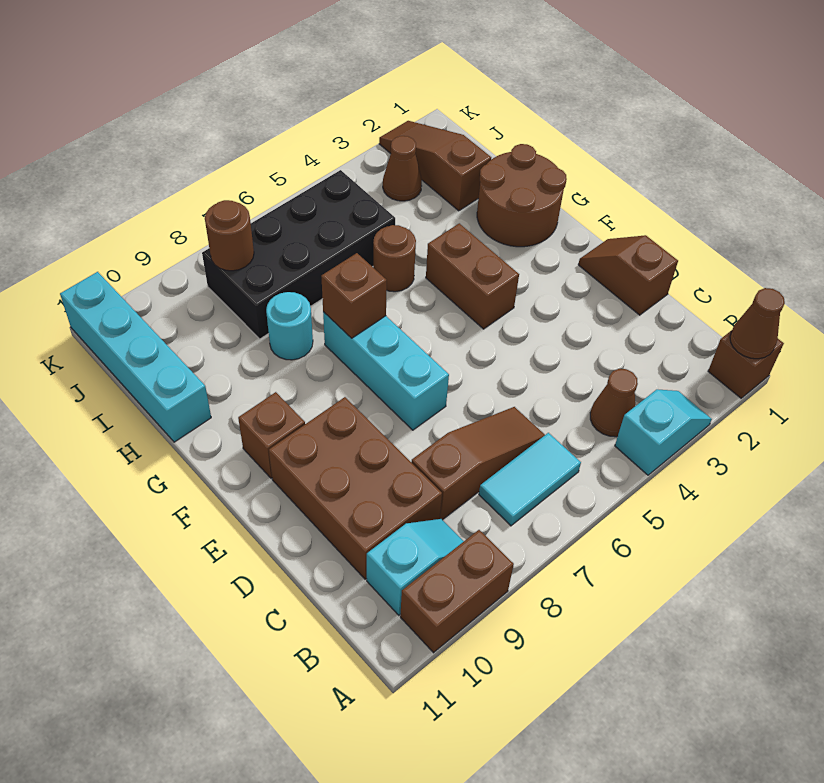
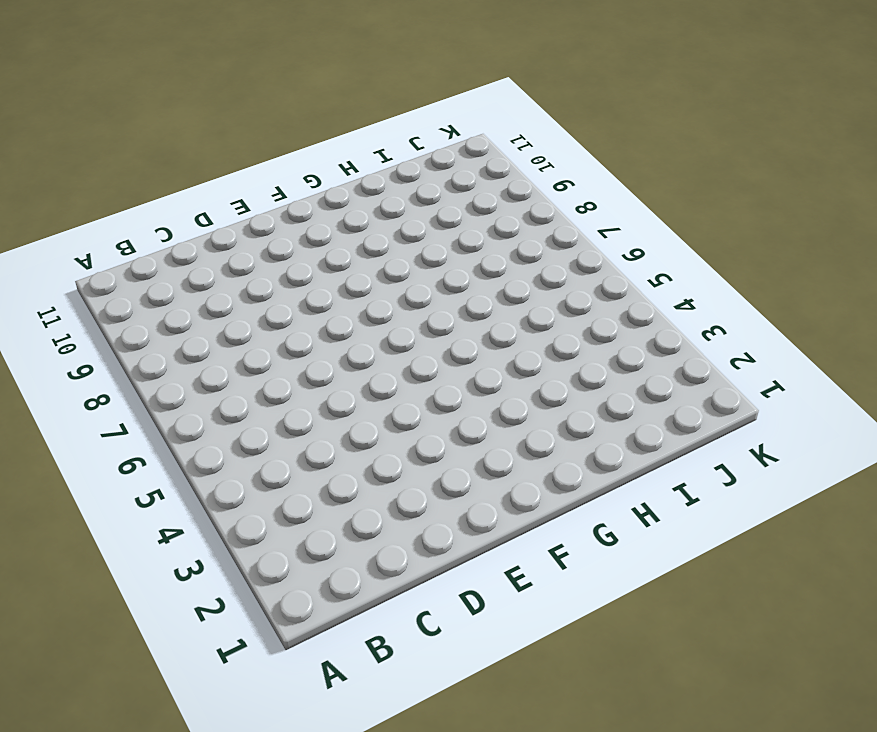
none -> brown 1x1 brick [708,330,784,398]
none -> cyan 1x2 slope [615,389,712,475]
none -> brown 1x2 brick [400,530,514,653]

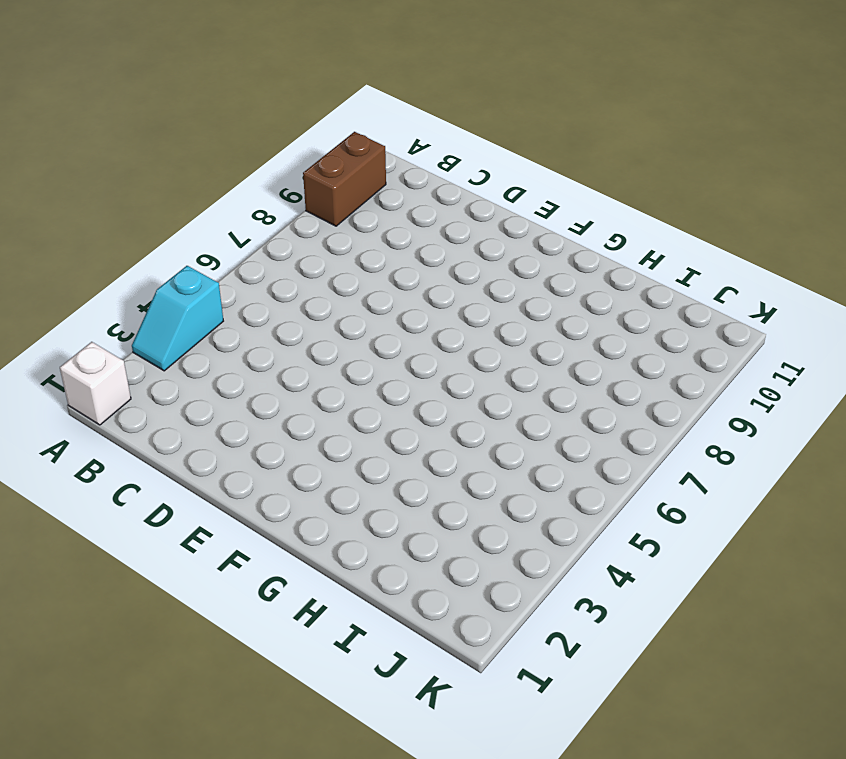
white 1x1 brick [60,342,131,425] -> brown 1x1 brick [708,330,784,398]
none -> brown 1x1 cone [590,369,638,437]
none -> cyan 1x2 tile [479,433,581,526]
none -> cyan 1x2 slope [367,519,464,615]

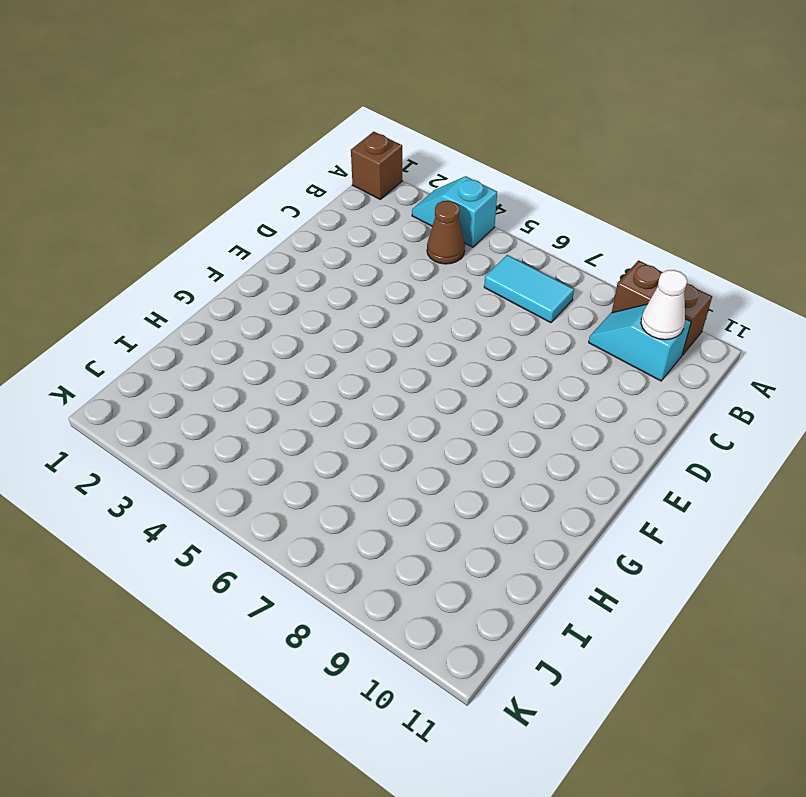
white 1x1 cone [641,270,687,340] -> none
none -> brown 1x3 slope [411,407,545,520]
none -> brown 2x3 brick [269,397,442,579]
none -> brown 1x2 slope [578,235,678,315]

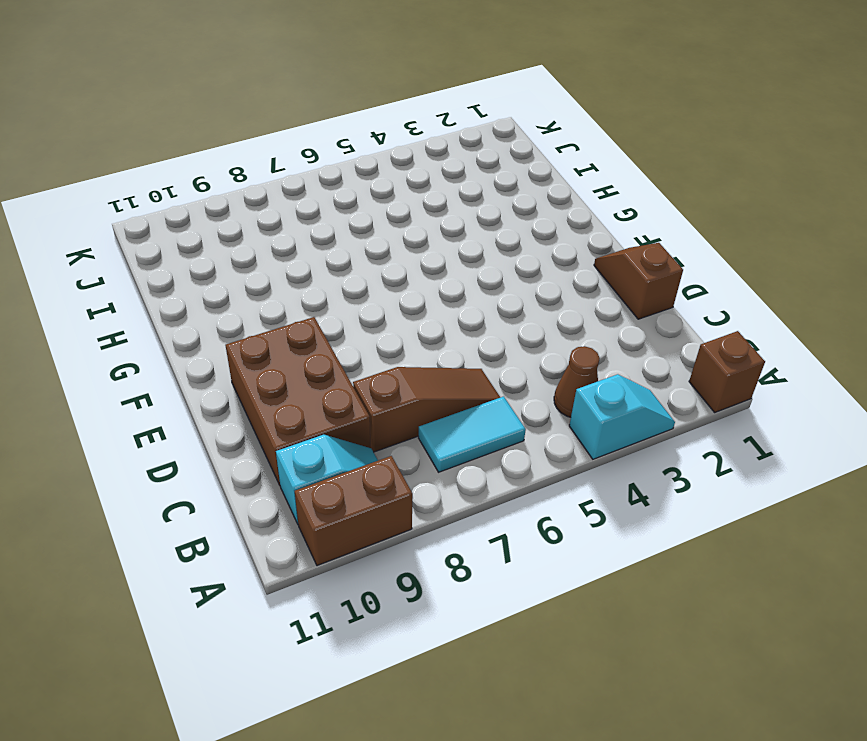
none -> cyan 1x3 brick [323,312,449,430]
none -> brown 1x2 brick [426,223,519,329]
none -> brown 1x1 brick [238,392,305,478]

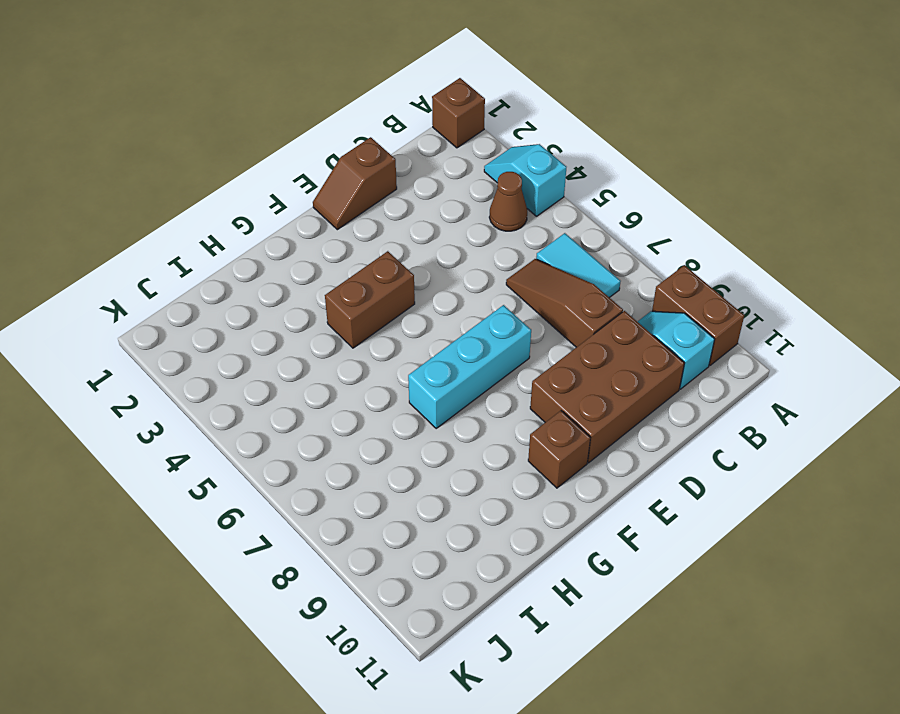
none -> brown 2x2 round brick [477,144,567,247]
none -> brown 1x1 round brick [373,225,416,292]
none -> cyan 1x1 round brick [266,292,313,360]

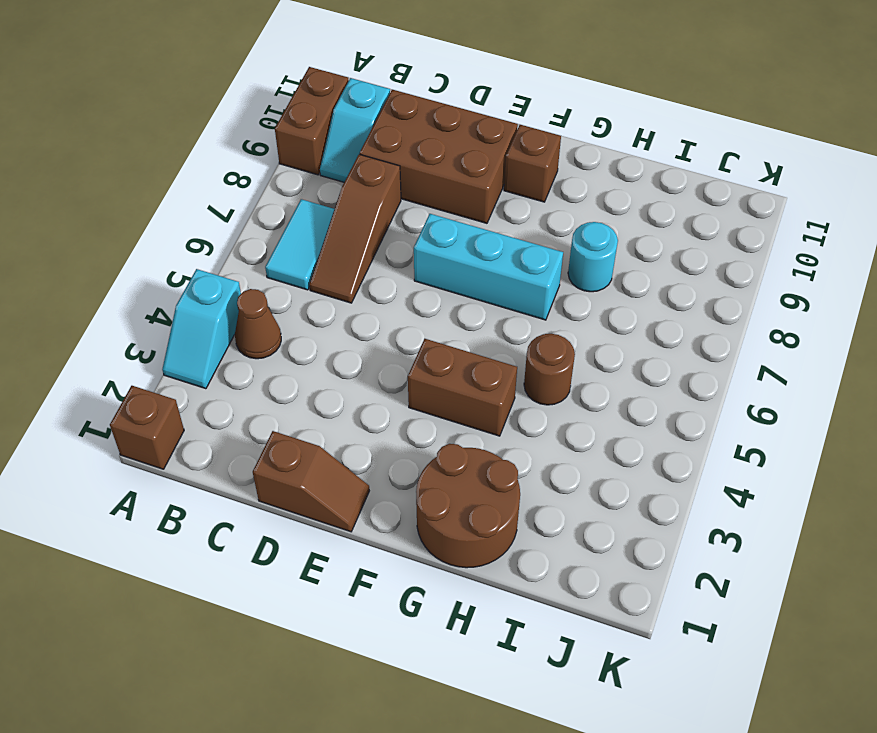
none -> cyan 1x4 brick [60,272,211,442]
none -> brown 1x3 slope [379,121,491,211]
none -> black 2x4 brick [202,170,395,339]

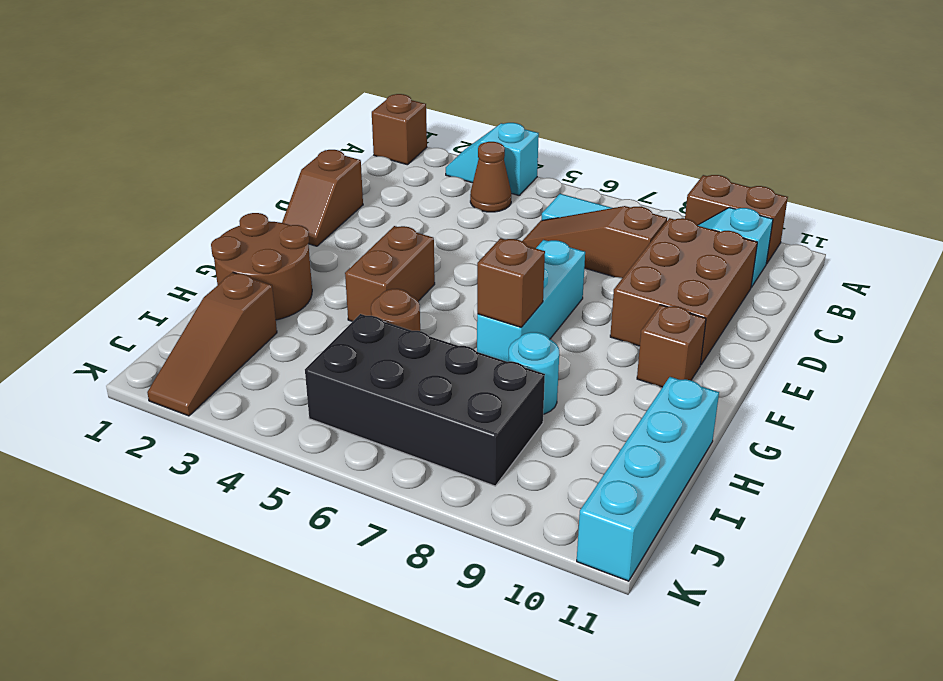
none -> brown 1x1 cone [383,136,422,201]
none -> brown 1x1 cone [730,288,785,359]
none -> brown 1x1 round brick [205,200,254,271]

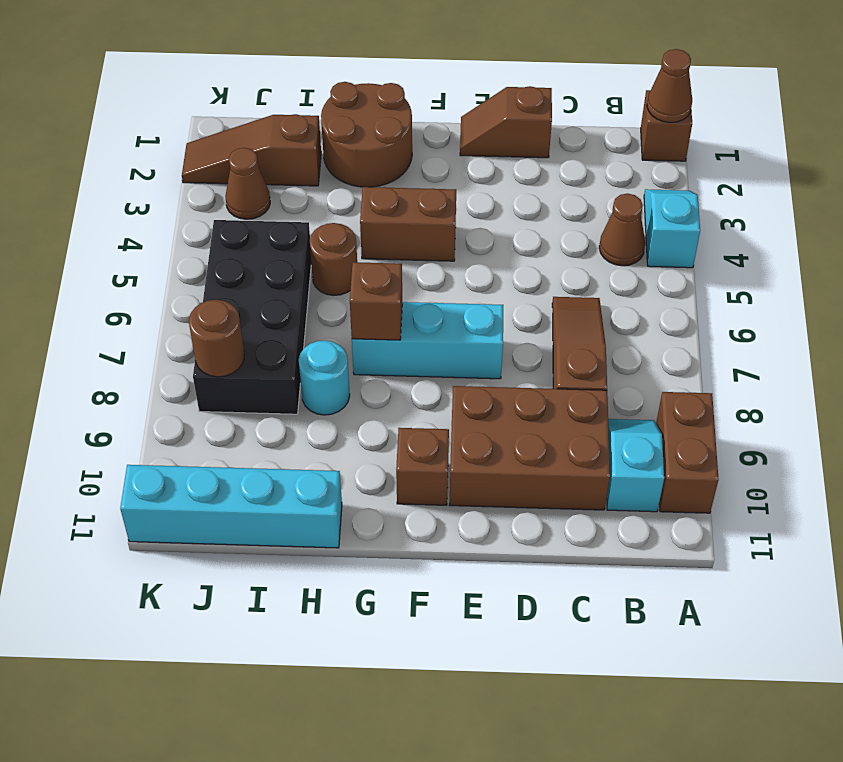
none -> cyan 1x2 tile [479,433,581,526]

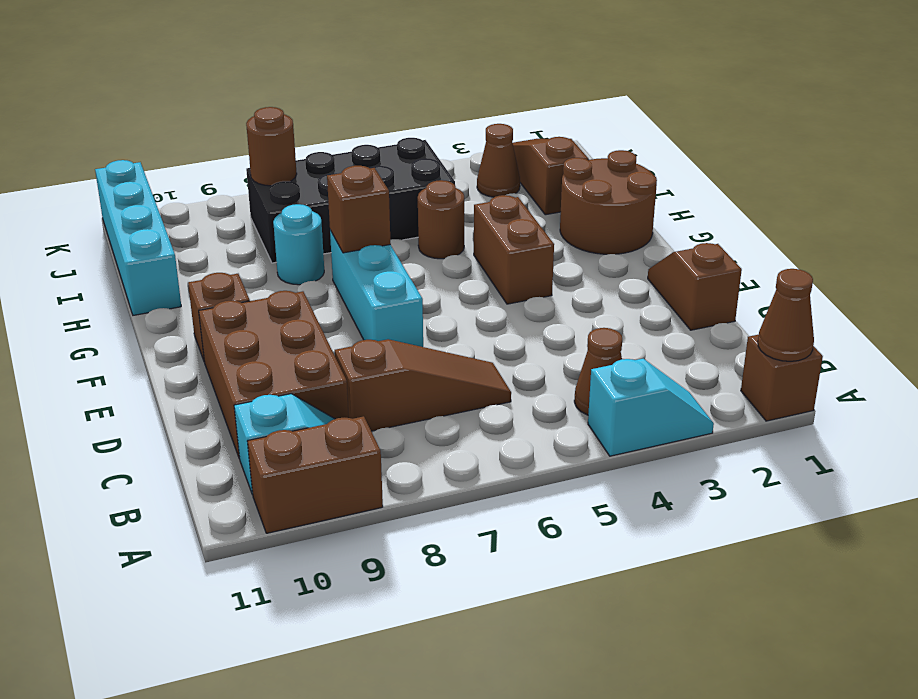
none -> cyan 1x2 tile [479,433,581,526]

